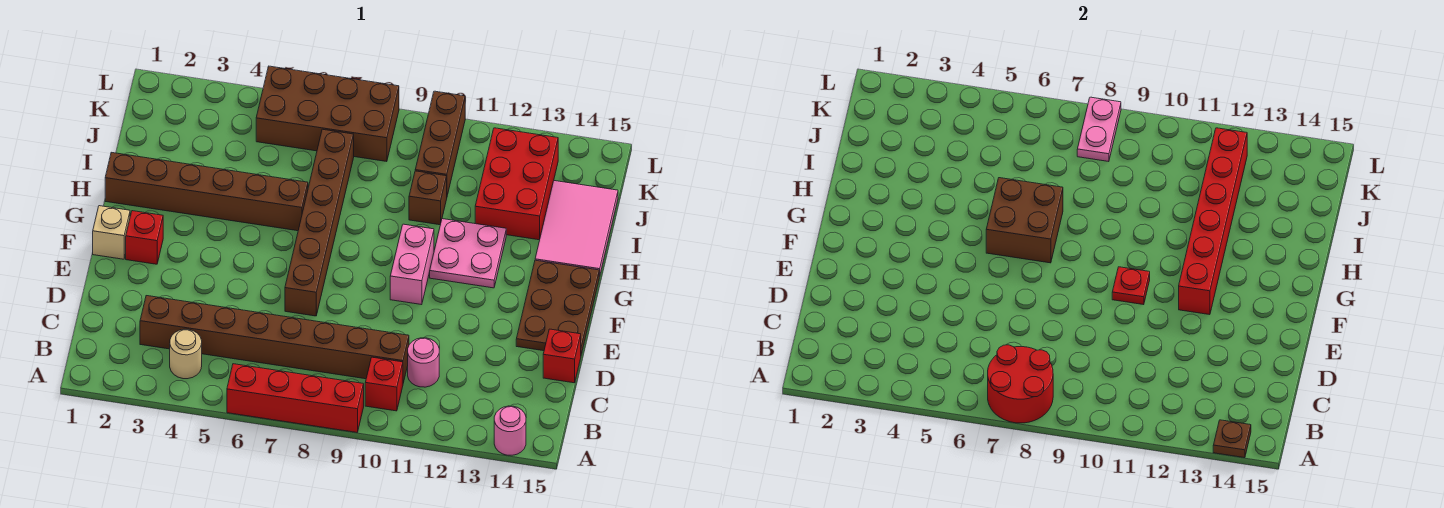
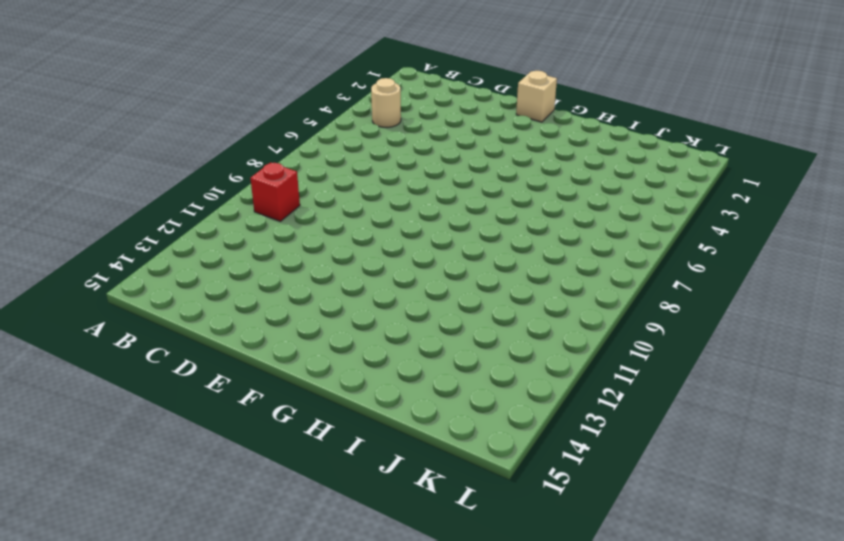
none -> red 1x4 brick [227,364,364,432]
none -> pink 1x1 round brick [494,406,526,455]
none -> brown 1x8 brick [140,296,409,383]

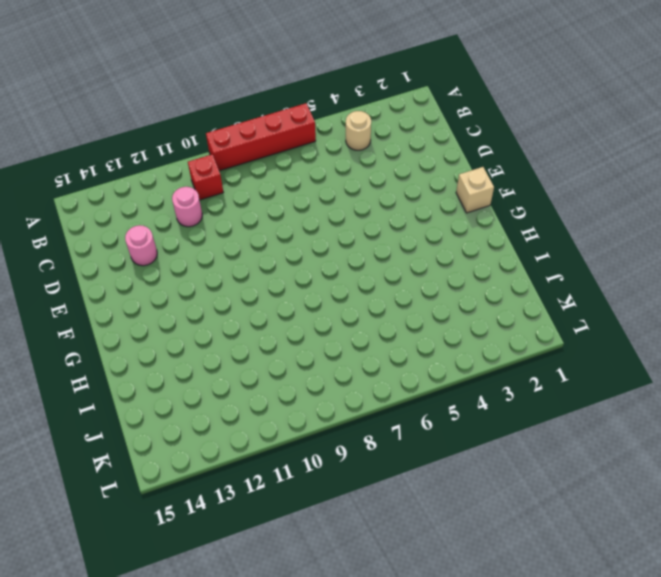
pink 1x1 round brick [125,225,157,266] -> pink 1x1 round brick moved to [494,406,526,455]
none -> brown 1x8 brick [140,296,409,383]
none -> red 1x1 brick [543,329,581,383]
none -> brown 1x6 brick [285,129,354,316]

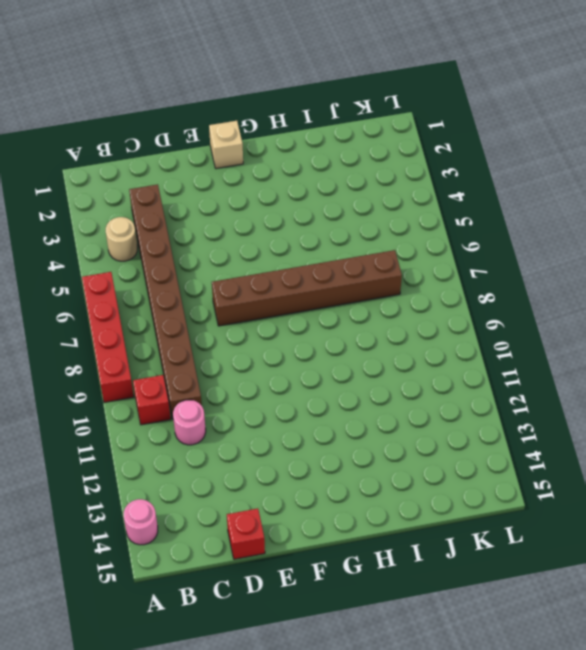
none -> brown 2x3 plate [516,260,599,354]
none -> red 1x1 brick [126,211,163,264]
none -> pink 1x2 brick [390,224,434,305]

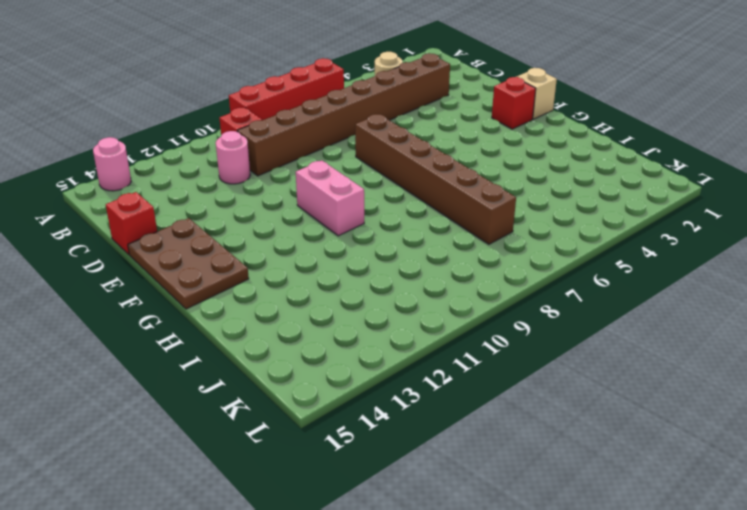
none -> pink 2x2 plate [430,219,506,288]
none -> brown 1x6 brick [105,152,308,231]
none -> pink 2x3 tile [535,181,618,276]

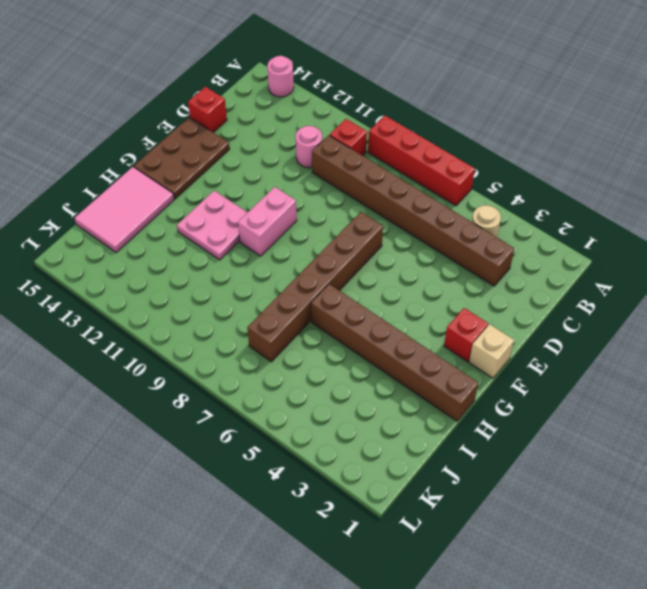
none -> brown 1x1 brick [409,171,447,225]
none -> red 2x3 brick [475,128,558,240]
none -> brown 1x3 brick [415,91,465,195]

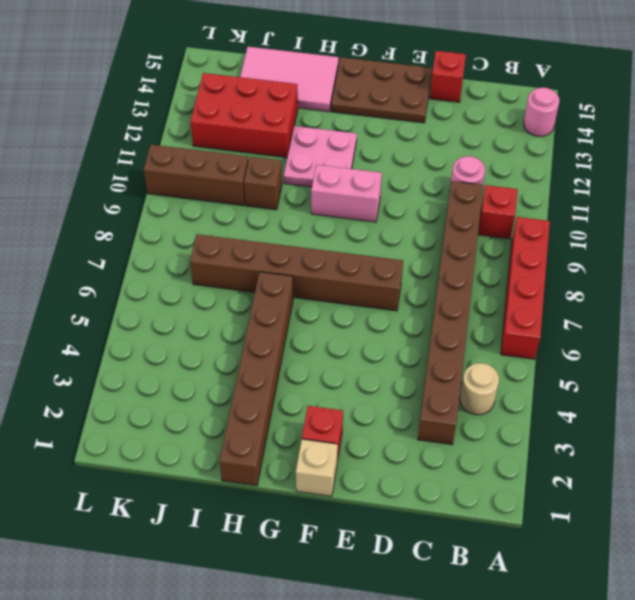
none -> brown 2x4 brick [256,66,399,162]
none -> red 2x2 round brick [988,345,1053,423]
none -> brown 1x1 plate [1213,420,1251,458]

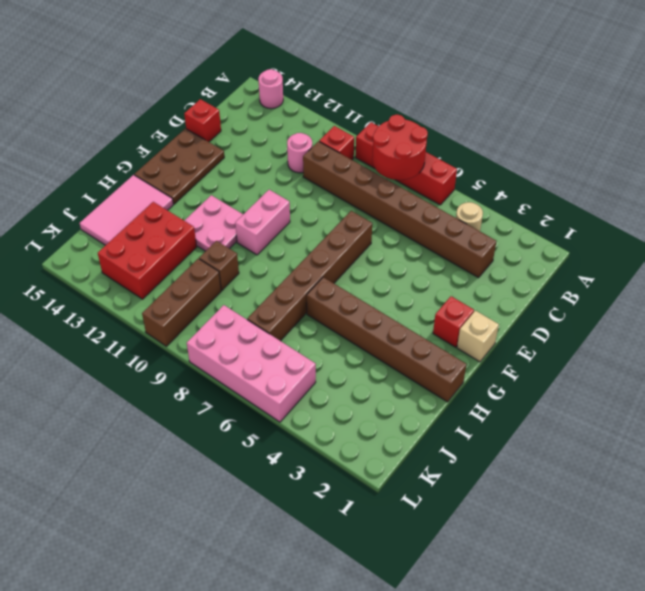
pink 2x4 brick [187,305,316,422] -> brown 2x4 brick [256,66,399,162]
none -> brown 1x1 plate [1213,420,1251,458]
none -> red 1x1 plate [1112,267,1150,305]
none -> red 1x6 brick [1179,128,1247,315]

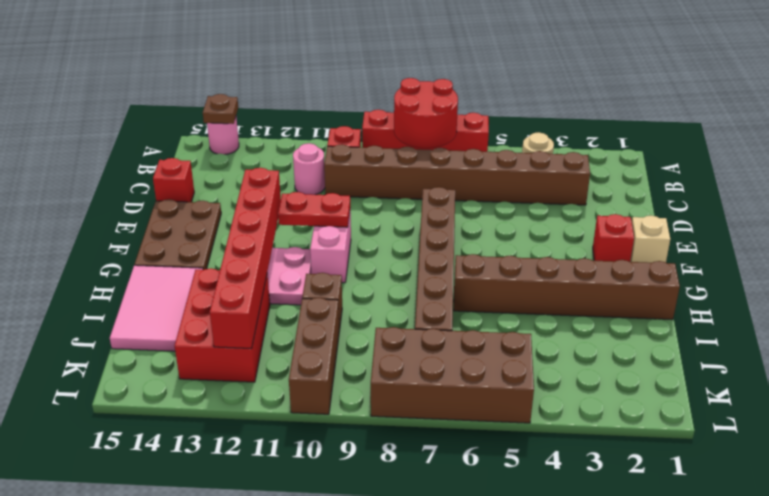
red 1x2 plate [278,192,350,227] -> red 1x1 plate [1112,267,1150,305]
none -> brown 2x2 brick [986,178,1063,263]
none -> pink 1x2 plate [1077,97,1121,162]

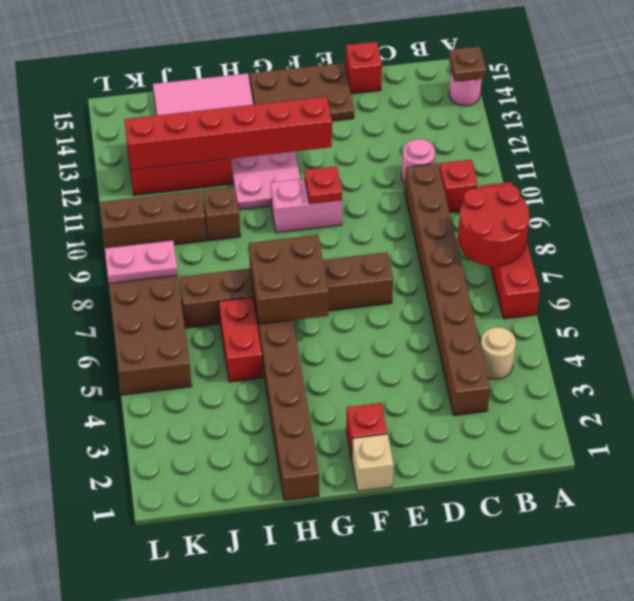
red 1x2 brick [219,297,263,382] -> none

